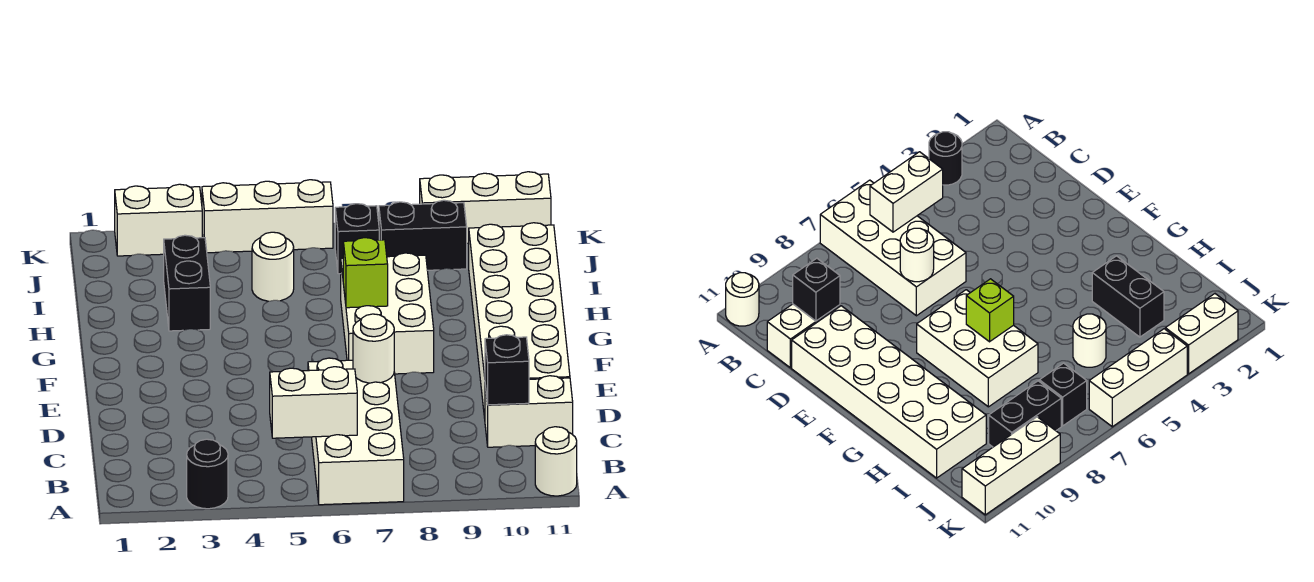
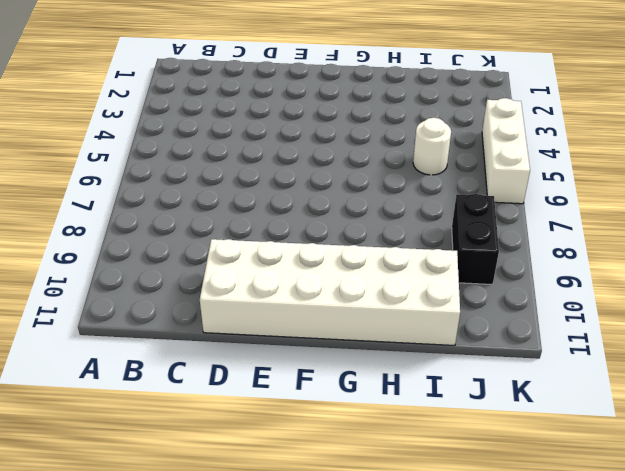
none -> black 1x1 round brick [187,439,228,509]
none -> white 2x4 brick [308,358,404,505]
none -> white 1x1 round brick [535,427,577,496]

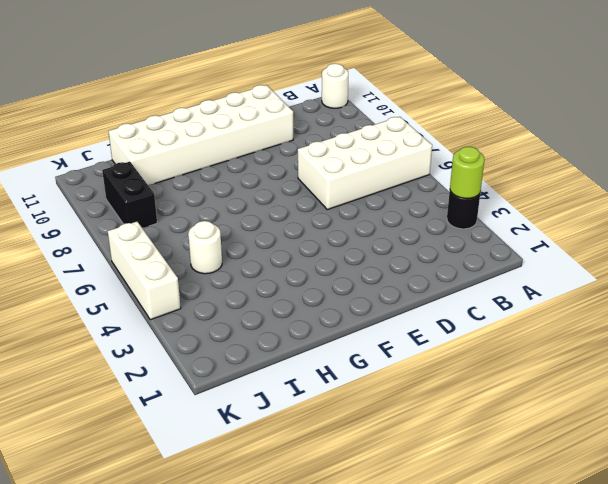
lime 1x1 round brick [450,147,484,198] -> none
none -> white 1x2 brick [485,376,573,447]
none -> white 2x3 brick [341,253,434,374]
none -> black 1x2 brick [164,235,210,331]

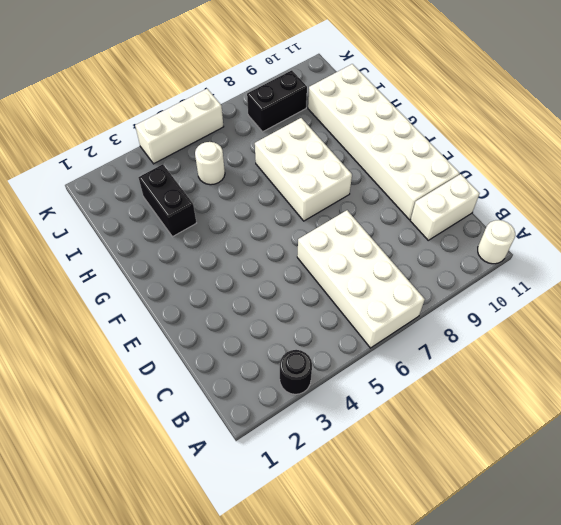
none -> black 1x1 brick [335,204,379,274]
none -> white 1x2 brick [115,184,202,256]
none -> white 1x3 brick [420,172,551,243]

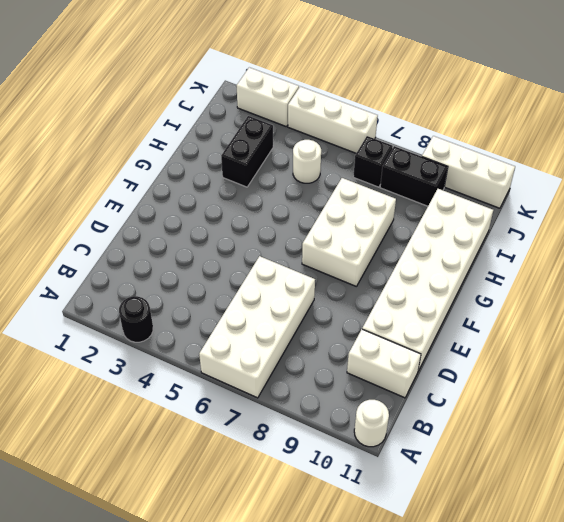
none -> white 1x2 brick [270,367,357,438]
none -> black 1x1 brick [485,335,529,405]
none -> white 1x1 round brick [353,314,394,383]

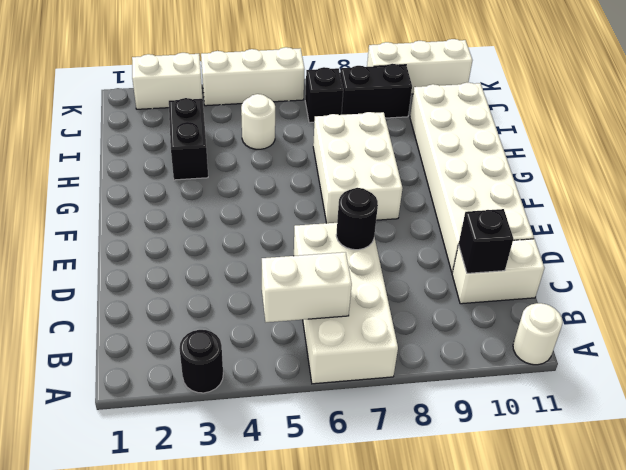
black 1x1 round brick [336,188,378,250] -> white 1x1 round brick [353,314,394,383]
none -> lime 1x1 brick [343,238,388,308]

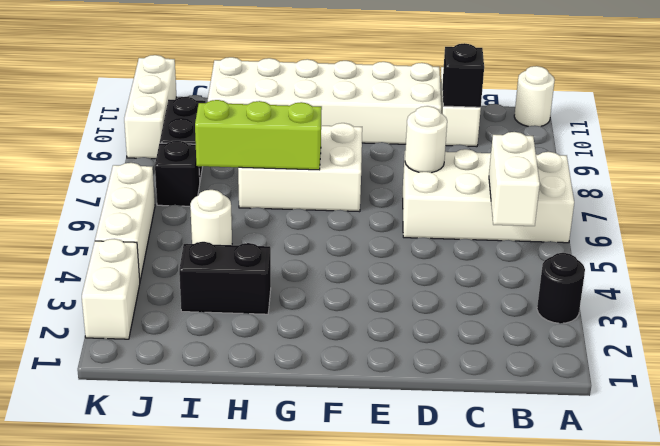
lime 1x3 brick [195,100,322,170] -> lime 1x1 brick [343,238,388,308]

